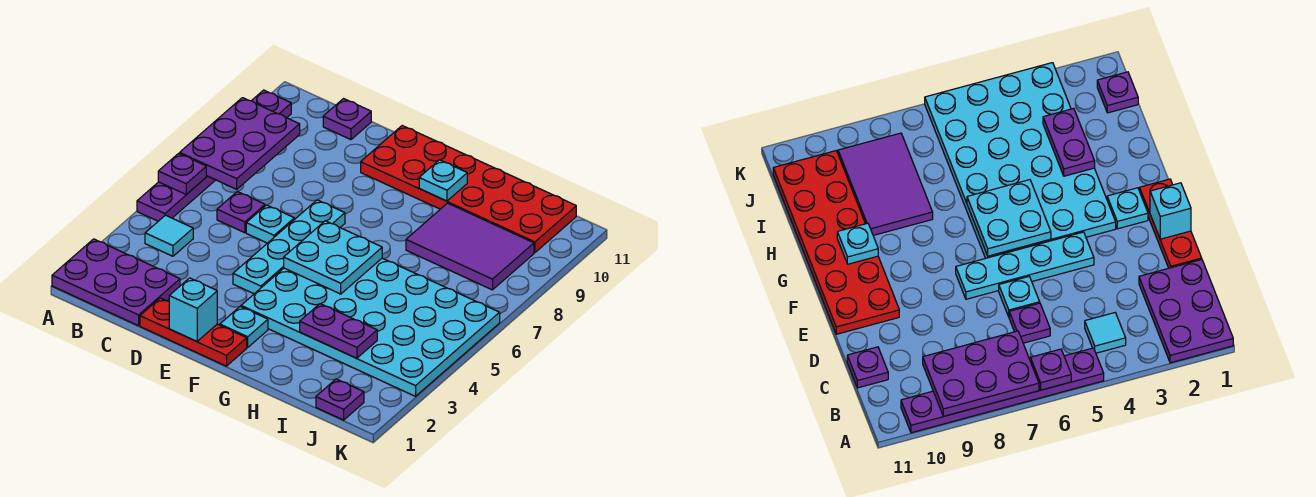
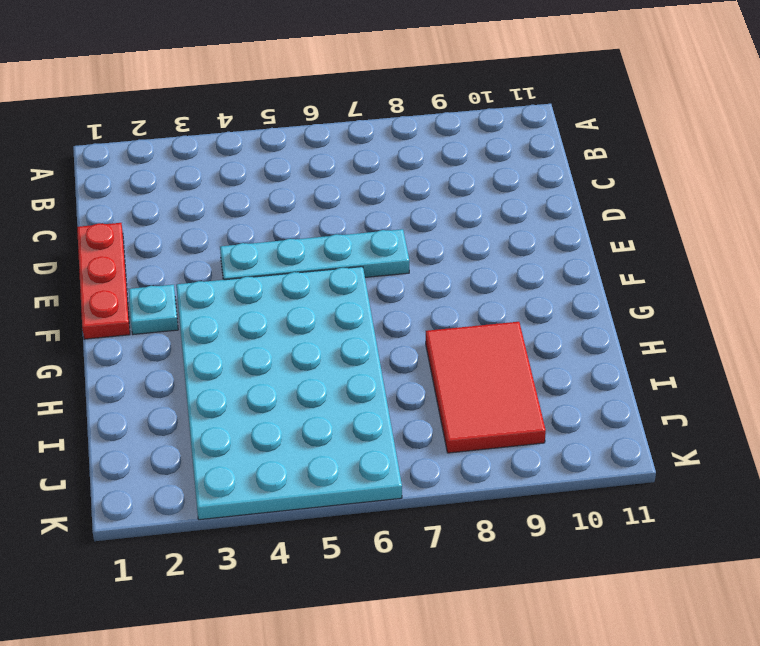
red 2x3 tile [426,322,546,453] -> purple 2x3 tile [406,203,534,290]
none -> purple 2x3 plate [52,239,180,326]
none -> purple 1x6 plate [137,90,291,221]
none -> cyan 1x1 tile [145,215,193,256]

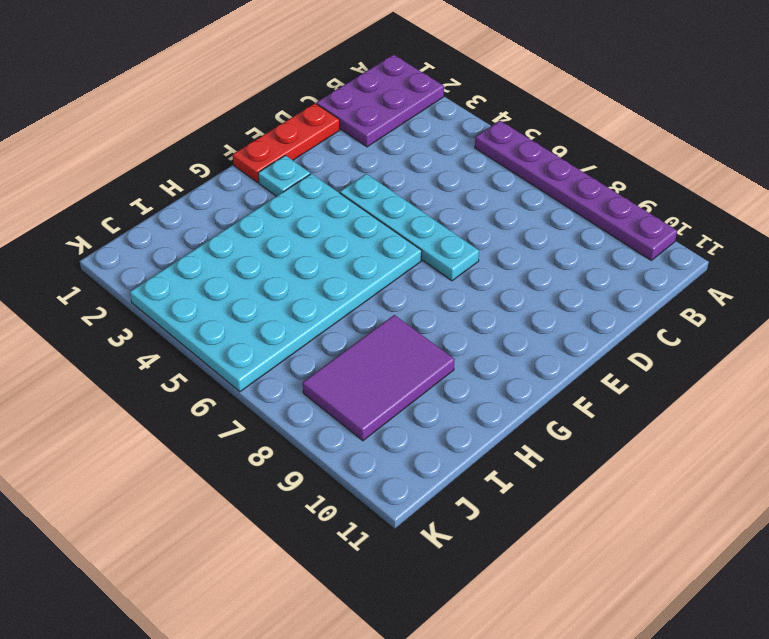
none -> cyan 1x1 tile [145,215,193,256]
none -> purple 1x1 plate [217,192,265,233]
none -> purple 1x1 plate [323,99,371,140]

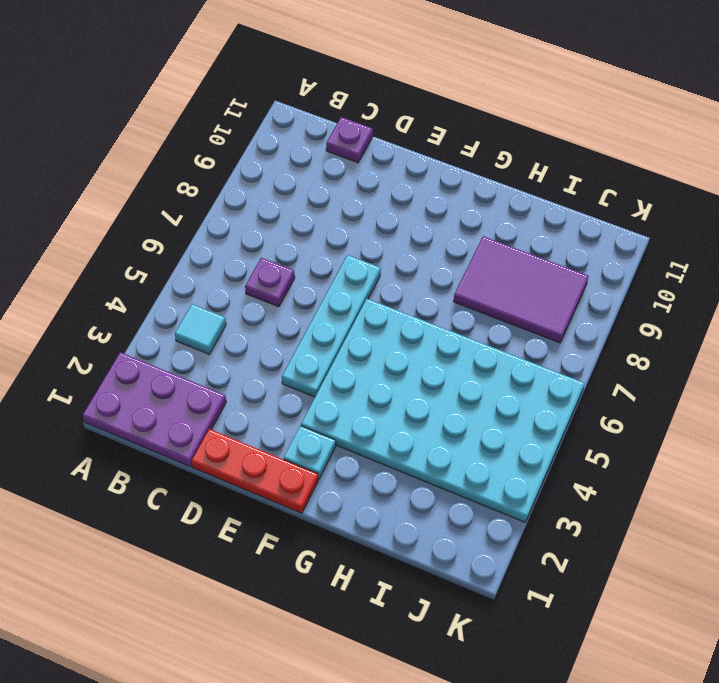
none -> purple 1x6 plate [137,90,291,221]
none -> cyan 1x1 plate [246,205,294,243]
none -> red 2x6 plate [361,126,576,253]

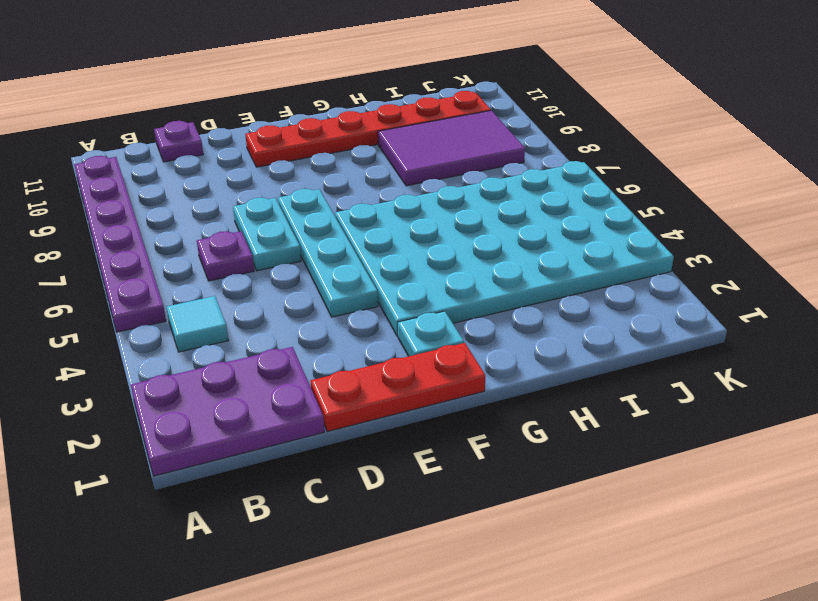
cyan 1x2 plate [233,198,301,271] -> cyan 1x1 plate [246,205,294,243]
red 1x6 plate [245,91,491,167] -> red 2x6 plate [361,126,576,253]
none -> purple 1x1 plate [316,379,364,420]
none -> purple 1x1 plate [158,153,206,194]
none -> purple 2x3 plate [180,98,300,189]

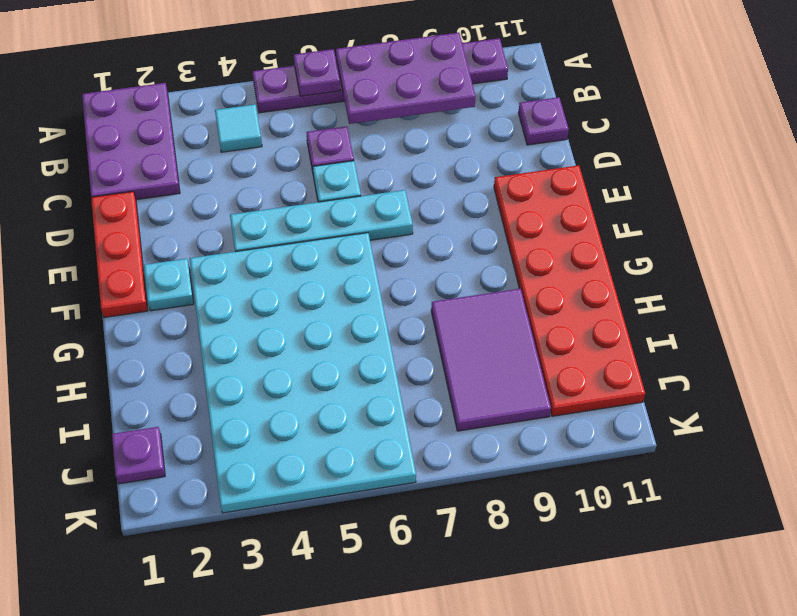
none -> cyan 1x1 brick [169,278,217,341]
none -> cyan 2x2 plate [284,221,382,294]
none -> cyan 1x1 plate [419,160,467,201]

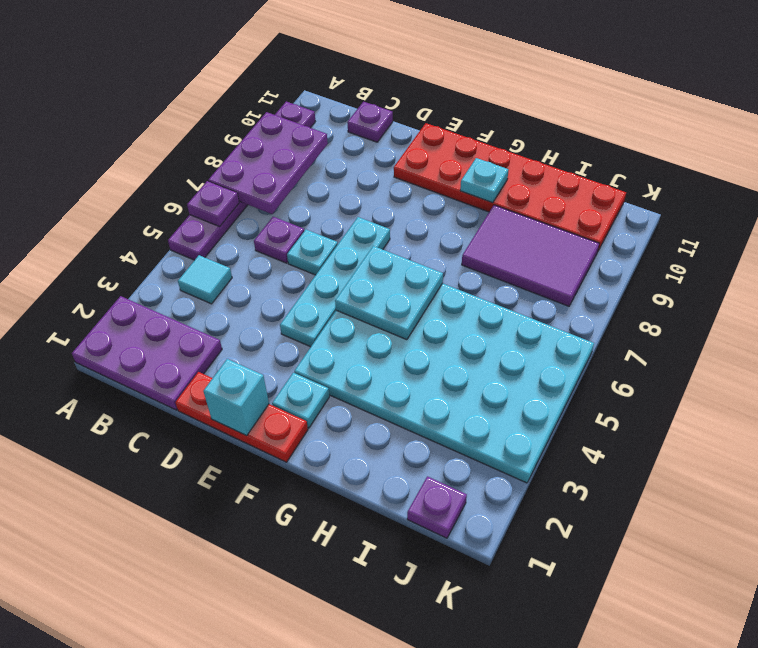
none -> purple 1x2 plate [300,304,377,358]

